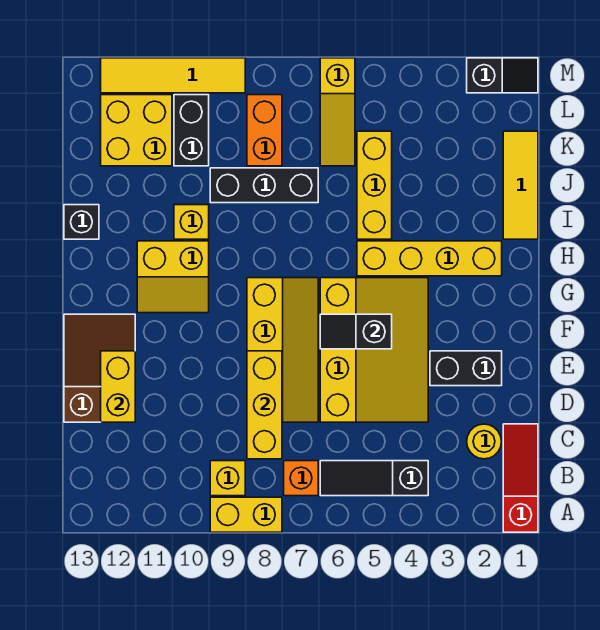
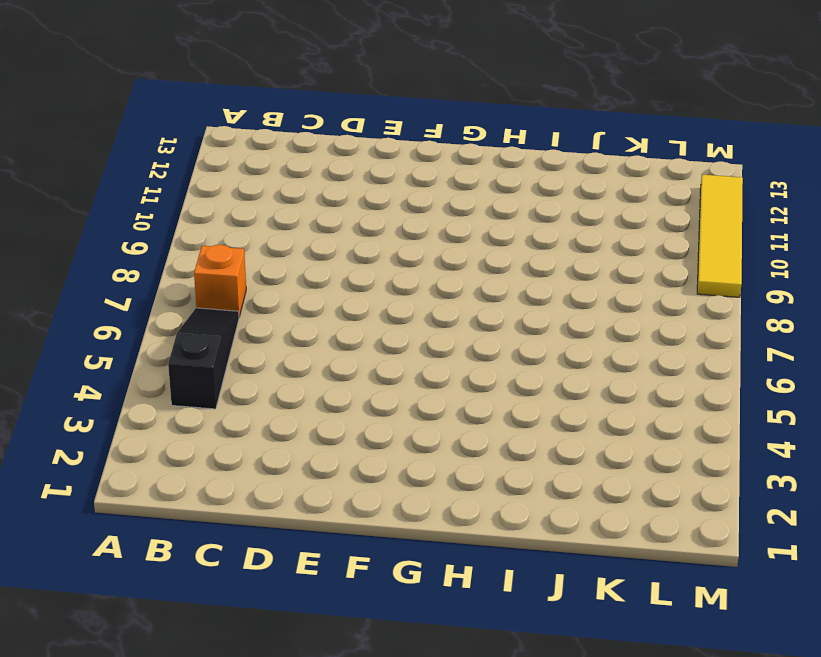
none -> red 1x3 slope [503,424,538,532]
none -> yellow 1x2 brick [210,497,282,532]
none -> yellow 1x1 brick [210,461,245,496]

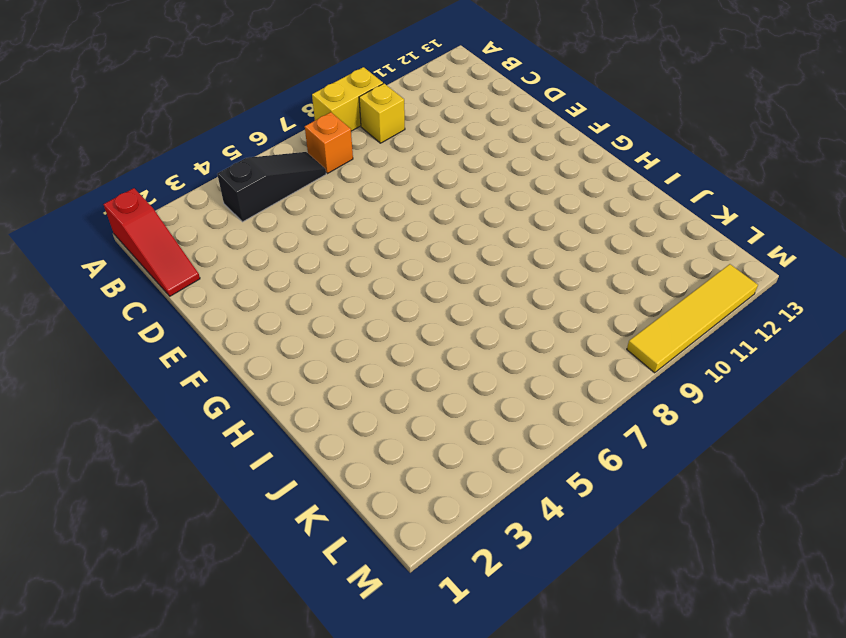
none -> yellow 1x1 round brick [467,424,501,459]
none -> yellow 3x4 slope [320,278,428,422]
none -> yellow 2x4 slope [247,278,318,422]

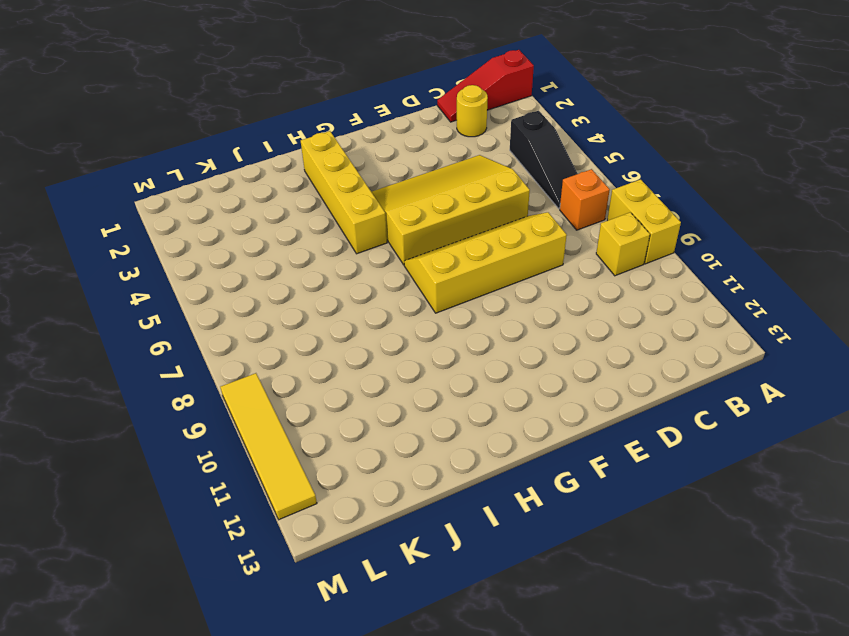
none -> brown 2x3 slope [64,314,135,422]
none -> black 1x2 brick [430,351,502,386]
none -> yellow 2x2 slope [137,241,209,313]

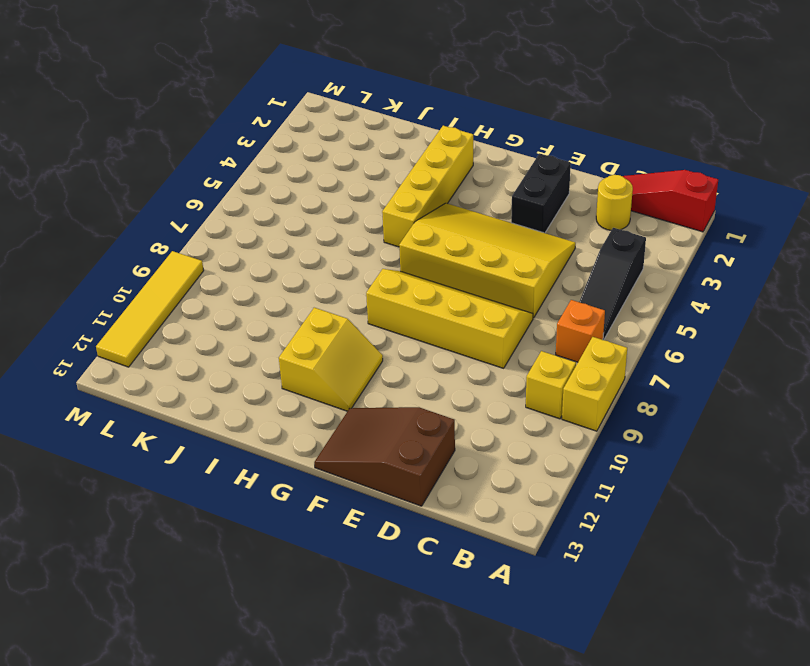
none -> yellow 1x3 tile [503,131,538,239]
none -> yellow 1x3 brick [357,131,392,239]
none -> yellow 1x1 brick [174,205,209,239]

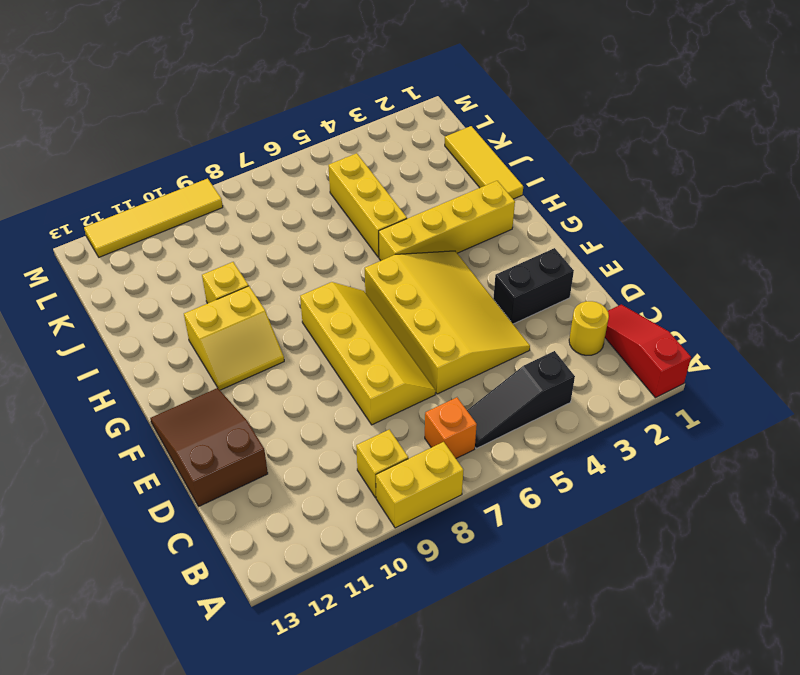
none -> black 1x1 brick [64,205,99,239]
none -> black 1x3 brick [210,168,318,203]
none -> yellow 1x3 slope [320,58,355,166]

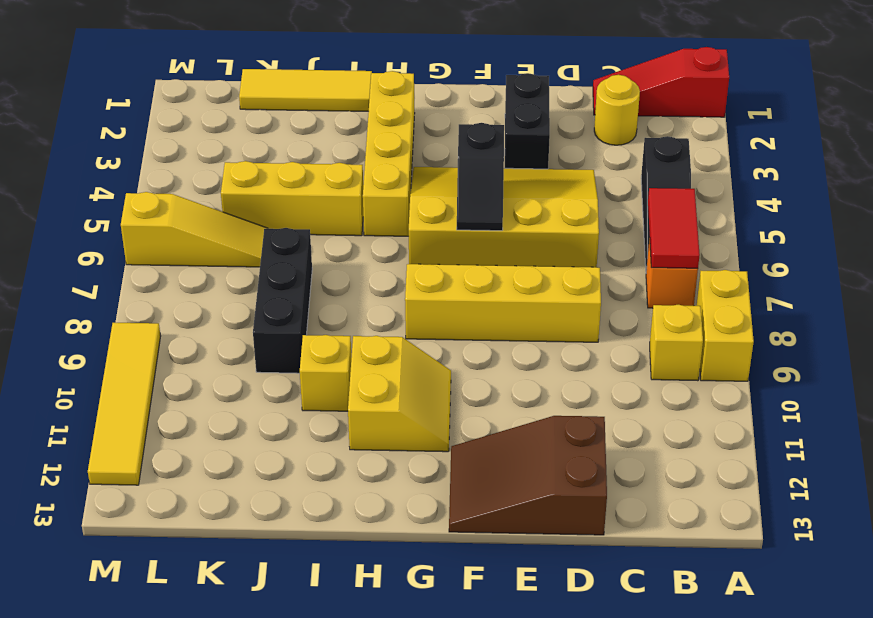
red 1x2 tile [648,188,700,268] -> none
none -> black 1x1 brick [64,205,99,239]
none -> orange 1x2 brick [247,95,282,166]
none -> black 1x2 brick [174,95,209,166]

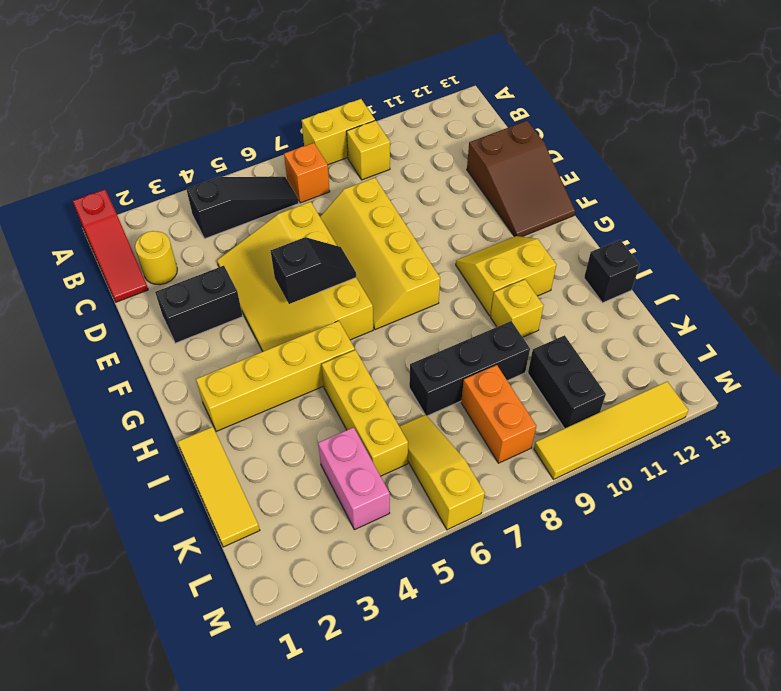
pink 1x2 brick [318,427,390,530] -> none
none -> yellow 2x2 brick [101,95,172,166]
none -> black 1x2 slope [467,58,538,93]
none -> yellow 1x3 brick [247,351,282,459]

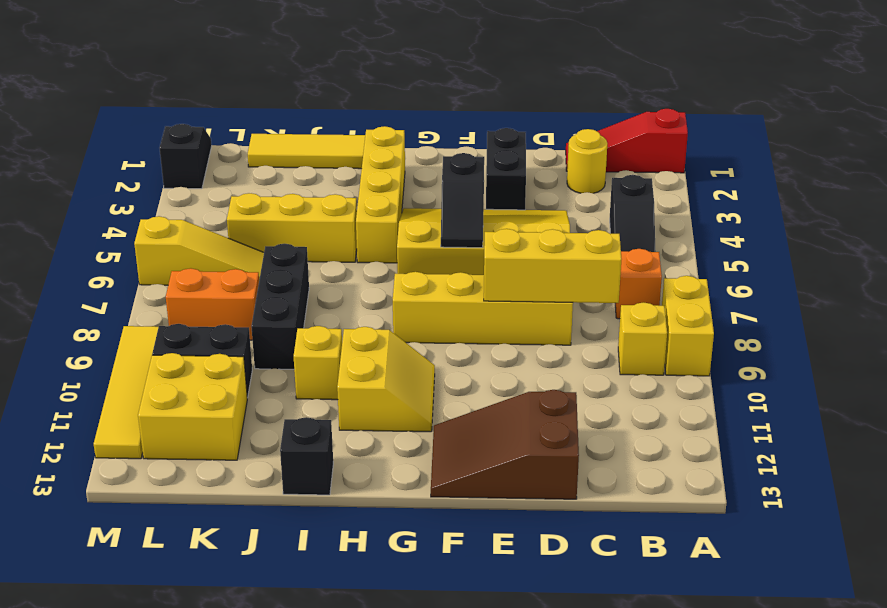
none -> yellow 1x2 brick [101,351,135,422]

